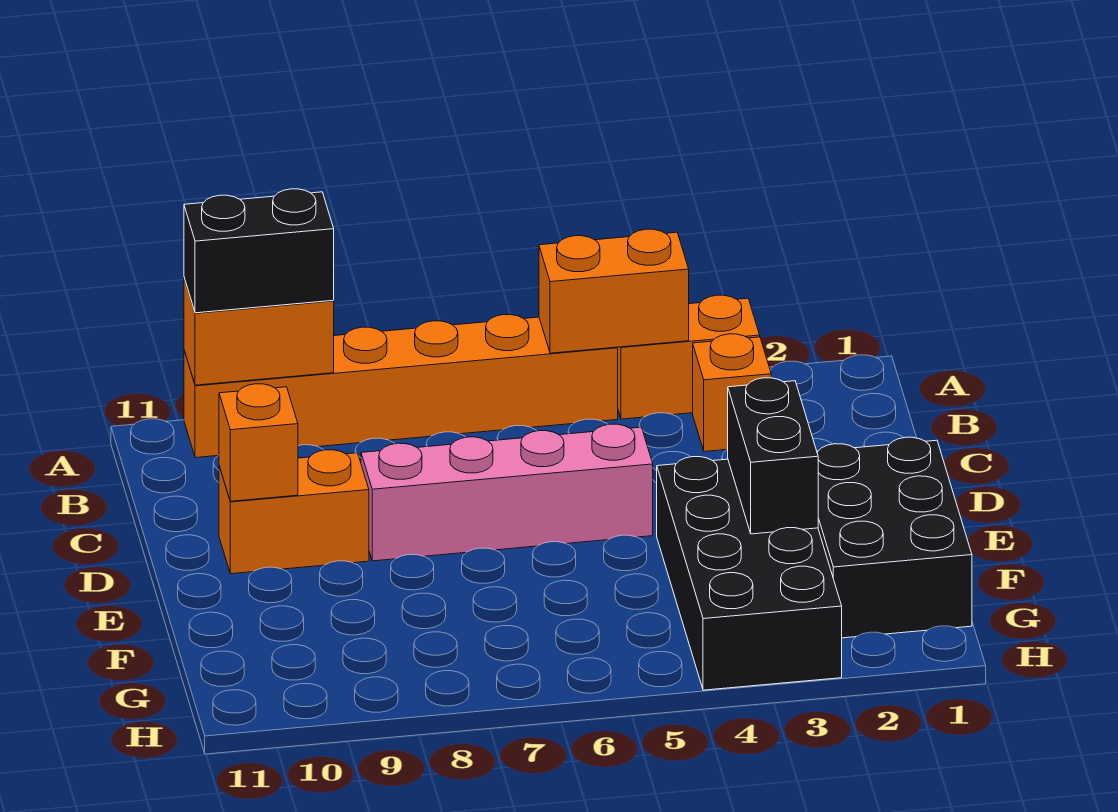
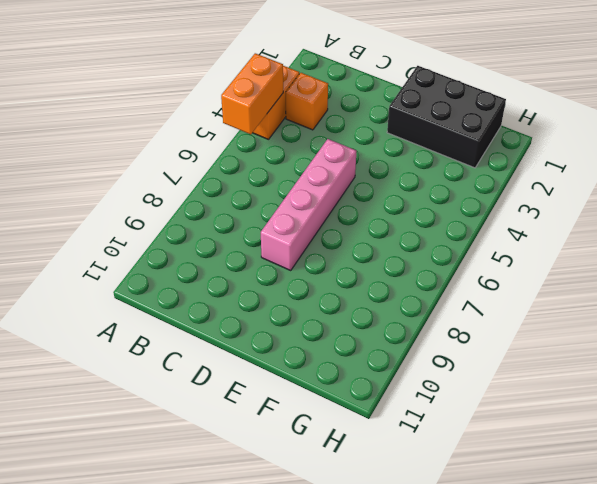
none -> orange 1x6 brick [184,315,618,458]
none -> orange 1x2 brick [219,450,369,574]
none -> black 2x4 brick [657,457,842,690]

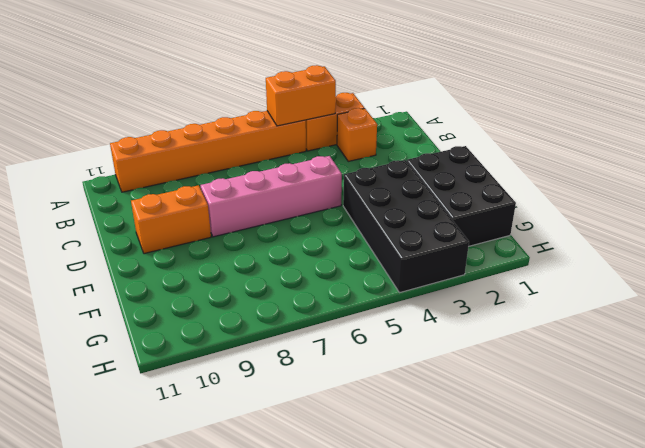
none -> orange 1x2 brick [184,278,334,385]
none -> orange 1x1 brick [219,384,298,501]
none -> black 1x2 brick [728,378,818,534]

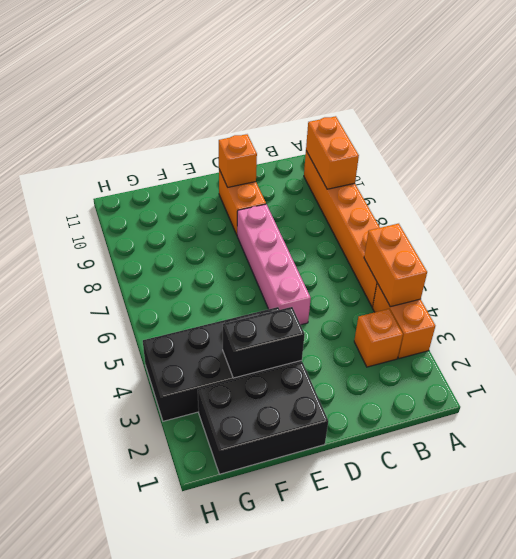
none -> black 1x2 brick [184,189,334,313]

